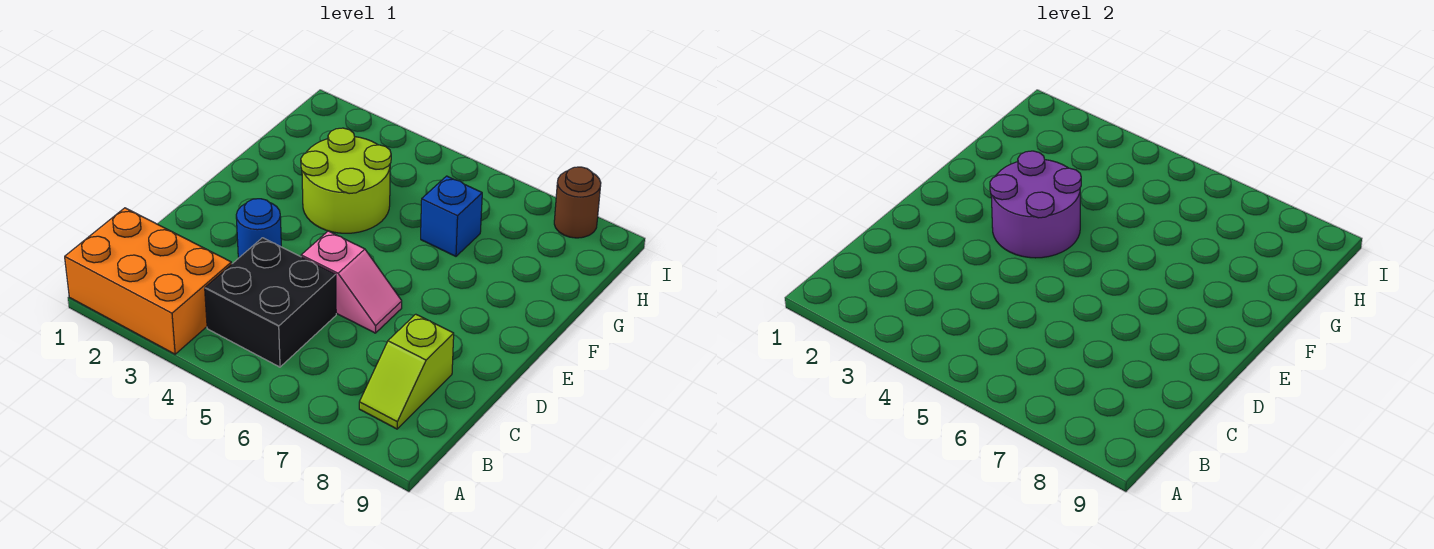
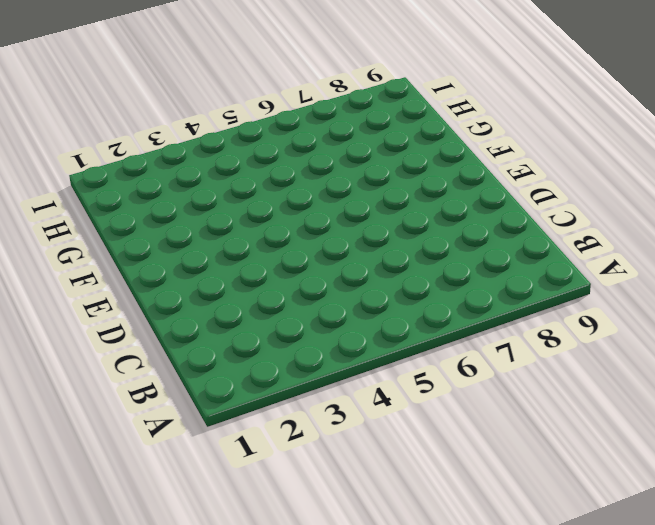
none -> orange 2x3 brick [65,208,232,354]
none -> black 2x2 brick [205,238,336,367]

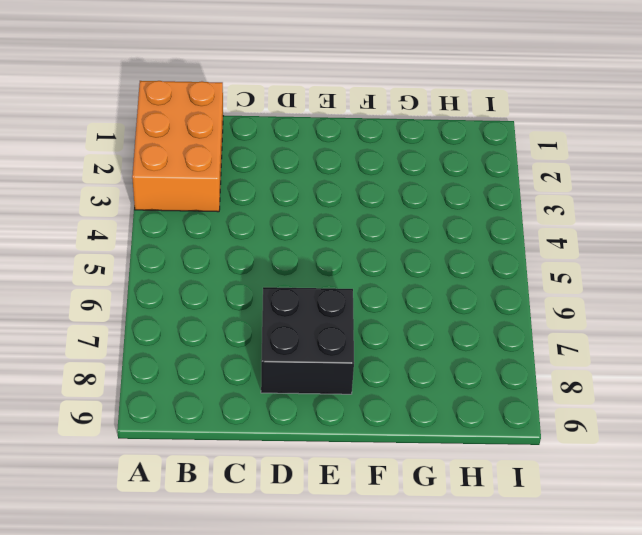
black 2x2 brick [261,287,354,394] -> black 2x2 brick moved to [205,238,336,367]
none -> lime 1x2 slope [359,314,454,429]
none -> blue 1x1 round brick [236,199,281,257]

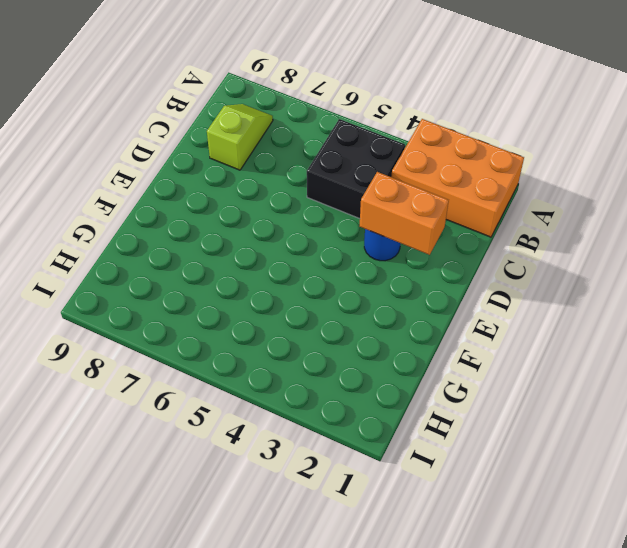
orange 1x2 brick [359,172,449,255] -> none
none -> pink 1x2 slope [301,231,402,333]
none -> lime 2x2 round brick [301,128,391,233]

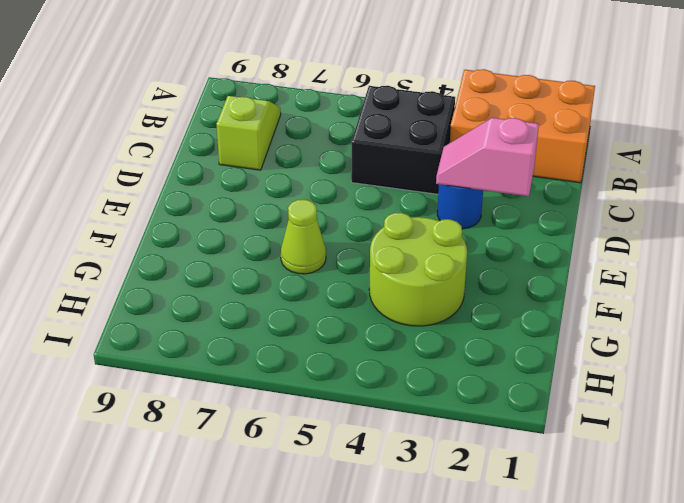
pink 1x2 slope [436,118,539,196] -> pink 1x2 slope moved to [301,231,402,333]
lime 1x1 cone [281,199,326,274] -> none
none -> blue 1x1 brick [421,176,482,256]
none -> brown 1x1 round brick [554,167,601,238]

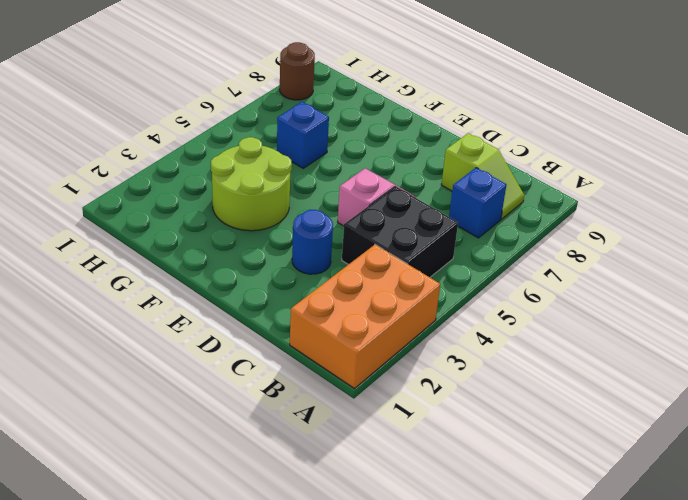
blue 1x1 brick [449,168,506,238] -> none
none -> purple 2x2 round brick [990,151,1081,258]

